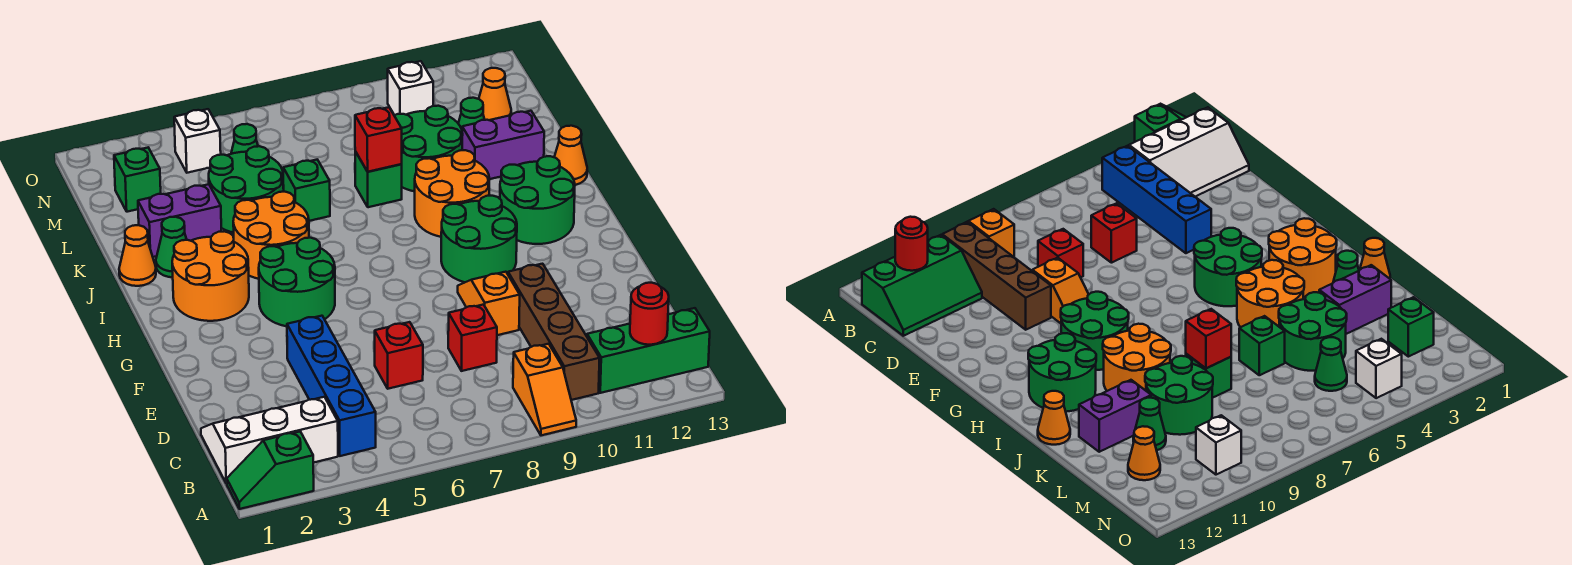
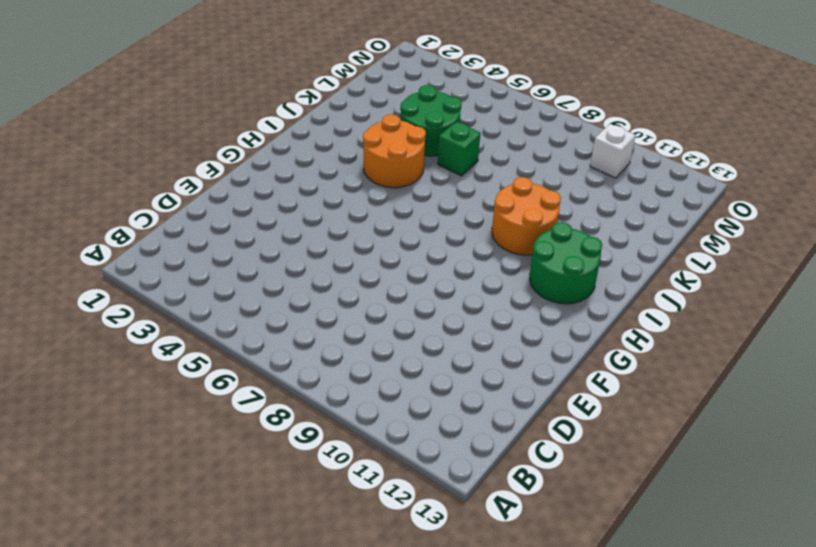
none -> green 1x2 slope [227,432,314,509]
none -> orange 1x2 slope [513,344,576,435]
none -> white 2x3 slope [201,397,338,484]
none -> blue 1x4 brick [287,316,376,456]

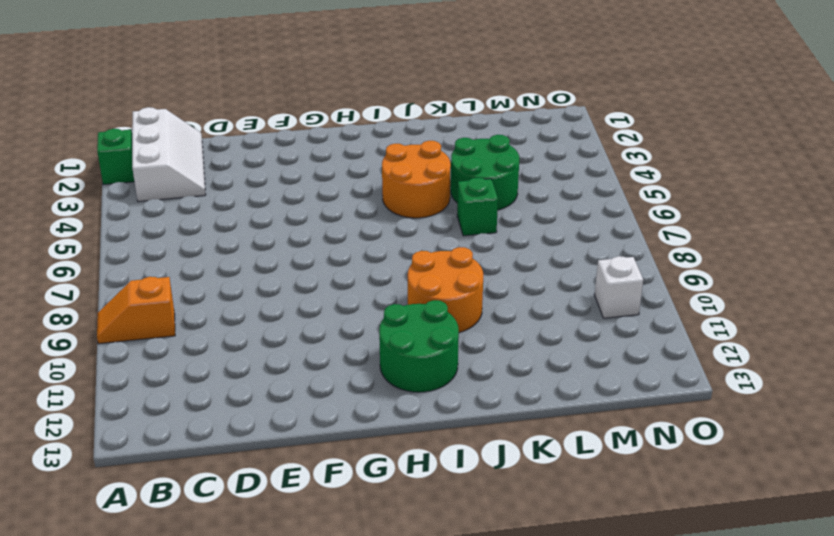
none -> blue 1x4 brick [287,316,376,456]
none -> brown 1x4 brick [508,264,600,400]
none -> green 2x3 slope [586,308,710,393]
none -> red 1x1 brick [375,322,423,389]

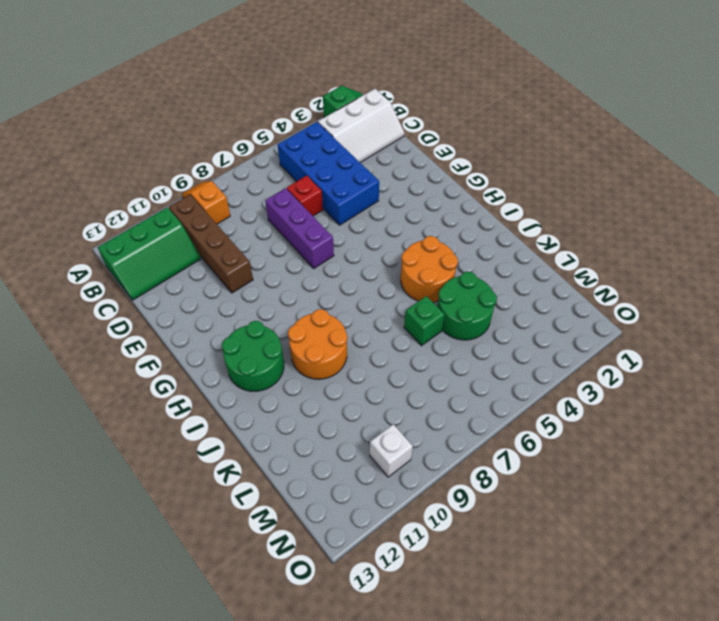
blue 2x4 brick [278,122,379,225] -> blue 1x4 brick [287,316,376,456]
purple 1x3 brick [265,188,334,268] -> none
none -> red 1x1 brick [448,305,497,371]
none -> orange 1x2 slope [458,272,520,335]
none -> green 2x2 round brick [259,238,335,326]
none -> green 2x2 round brick [441,196,517,282]

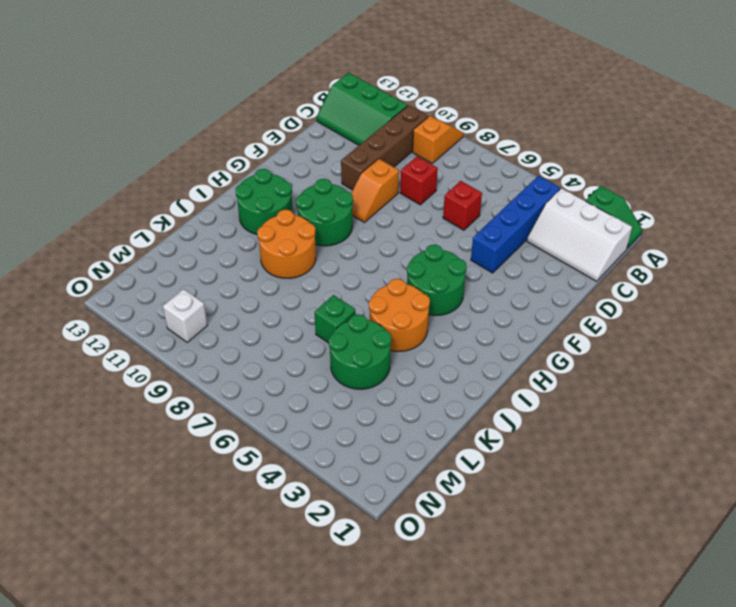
none -> orange 2x2 round brick [172,231,249,321]
none -> orange 1x1 cone [119,225,156,286]
none -> green 1x1 cone [156,217,187,277]
none -> orange 1x1 cone [554,126,587,185]

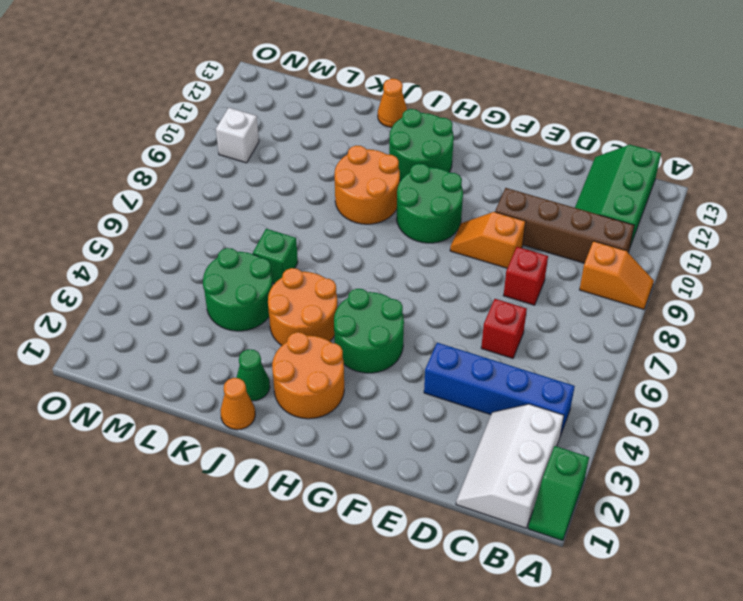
none -> purple 1x2 brick [138,184,221,257]
none -> green 1x1 brick [355,152,402,207]
none -> green 2x2 round brick [394,106,463,191]
none -> purple 1x2 brick [462,111,544,179]

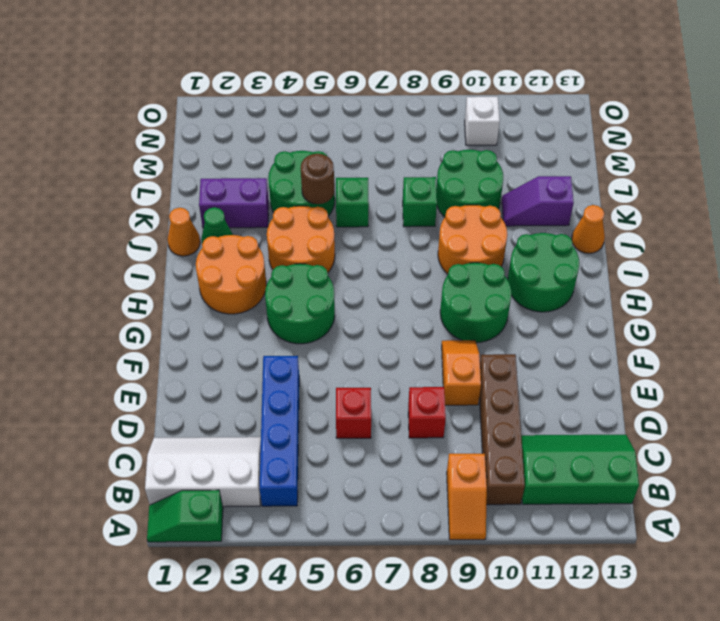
brown 1x1 round brick [301,154,334,204] -> none
purple 1x2 slope [502,176,574,226] -> purple 1x2 brick [462,111,544,179]
none -> green 1x1 cone [458,98,485,129]
none -> green 1x1 brick [114,148,161,212]
none -> green 1x1 cone [231,124,258,154]
none -> orange 1x1 cone [479,68,511,120]

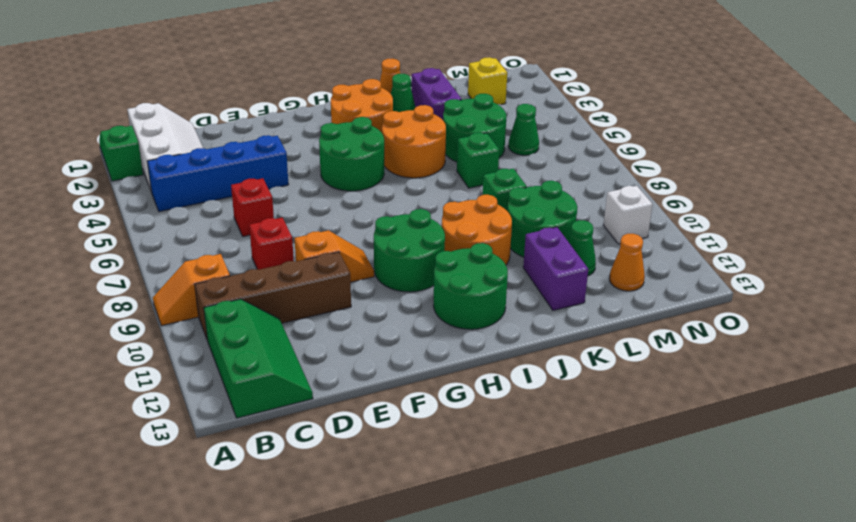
yellow 1x1 brick [468,57,507,105] -> green 1x1 brick [114,148,161,212]
none -> orange 1x1 cone [554,126,587,185]
none -> white 1x1 brick [174,109,221,173]
none -> red 1x1 round brick [630,283,669,345]
none -> red 1x1 brick [355,107,402,172]

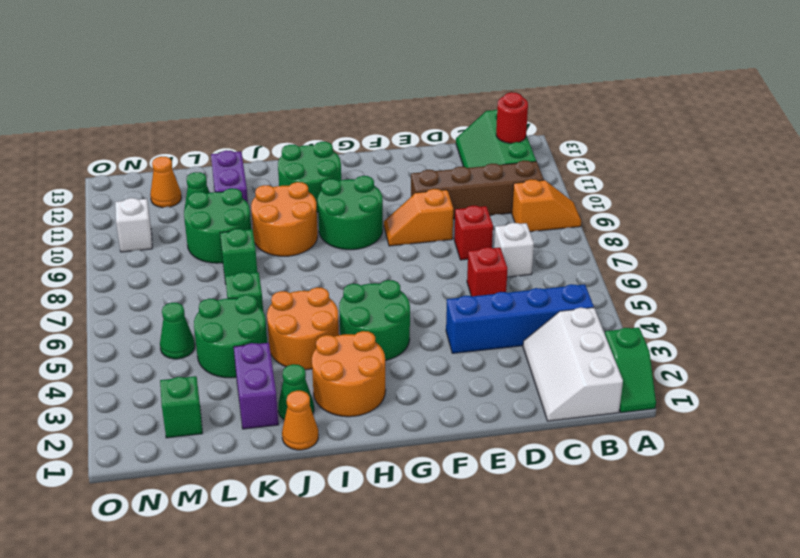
white 1x1 brick [494,223,534,277] -> white 1x1 brick moved to [174,109,221,173]
none -> orange 1x1 cone [554,126,587,185]
none -> red 1x1 brick [355,107,402,172]

